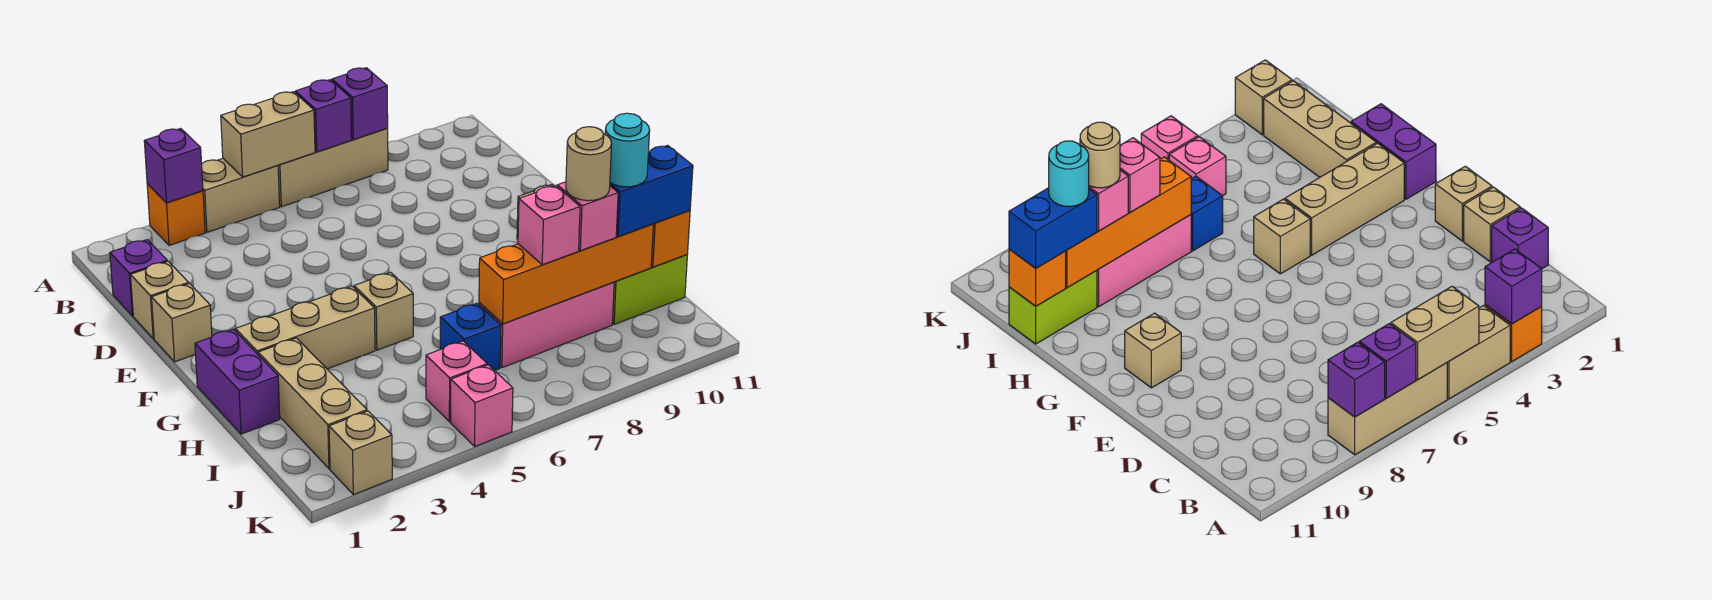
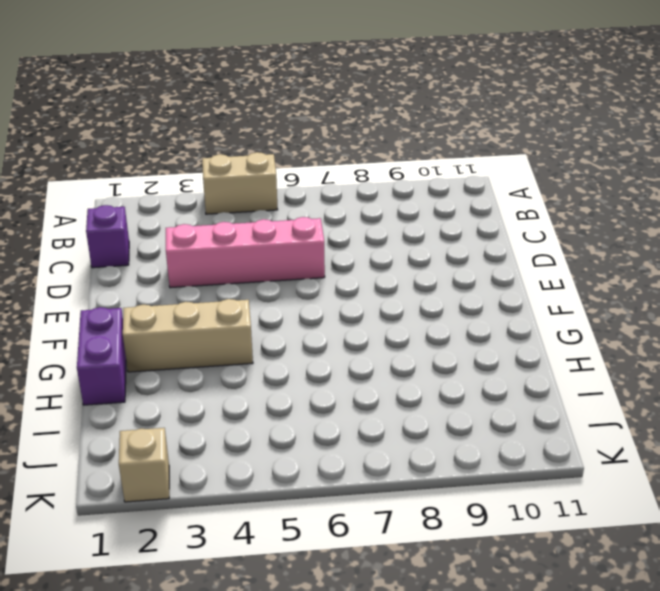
pink 1x4 brick [166,217,325,288] -> none
none -> orange 1x1 brick [147,184,205,246]
none -> tan 1x3 brick [278,128,388,207]
none -> tan 1x1 brick [130,261,189,339]

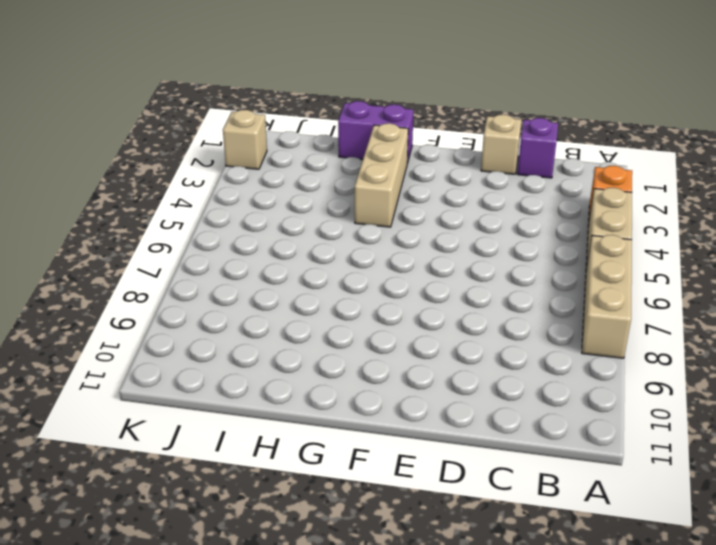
none -> tan 1x1 brick [152,284,212,362]
none -> tan 1x1 brick [1125,313,1181,388]
none -> tan 1x1 brick [354,272,413,350]

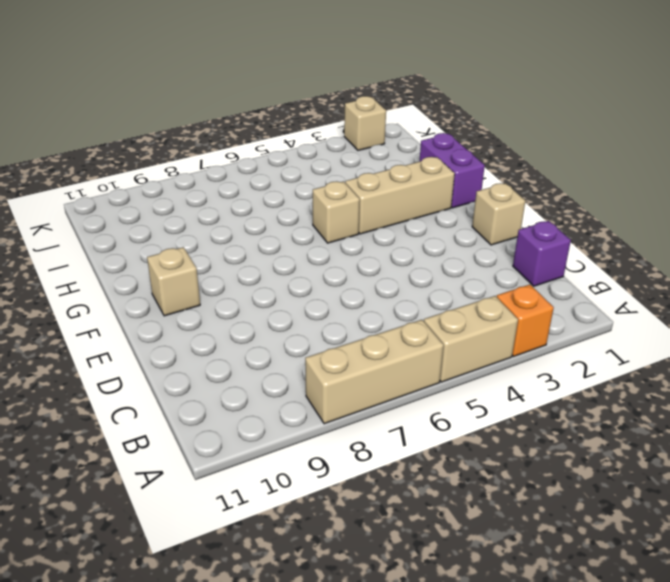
none -> tan 1x1 brick [130,261,189,339]
none -> tan 1x3 brick [258,338,367,469]
none -> blue 1x1 brick [440,303,501,371]

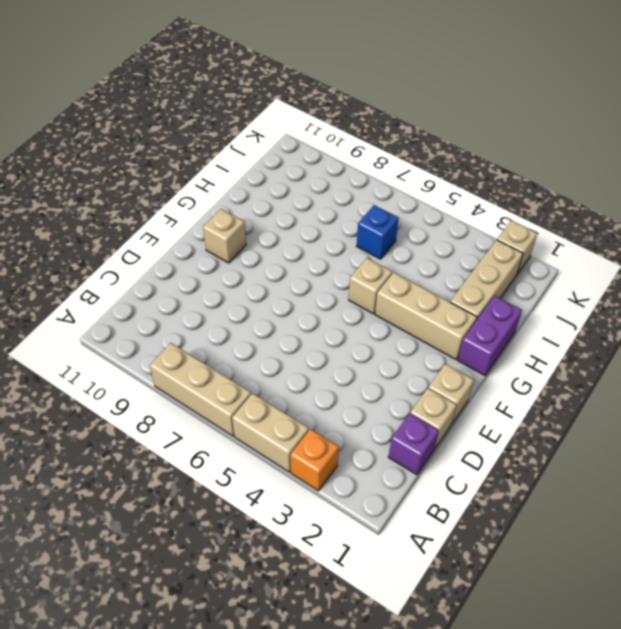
none -> pink 1x3 brick [479,282,614,368]
none -> lime 1x2 brick [612,255,687,325]
none -> pink 1x1 brick [426,341,487,422]

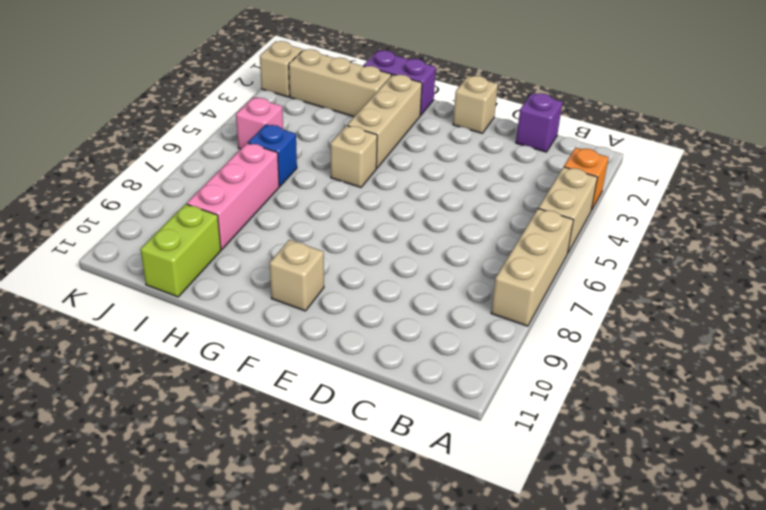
none -> tan 1x1 brick [130,261,189,339]
none -> pink 1x1 brick [451,365,513,446]
none -> purple 1x1 brick [144,129,203,203]

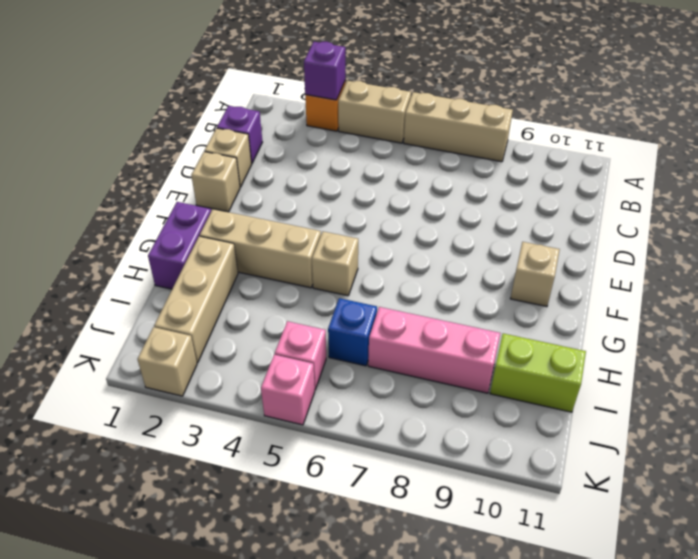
none -> tan 1x2 brick [221,92,315,177]
none -> purple 1x1 brick [295,80,352,152]
none -> purple 1x1 brick [332,68,388,140]

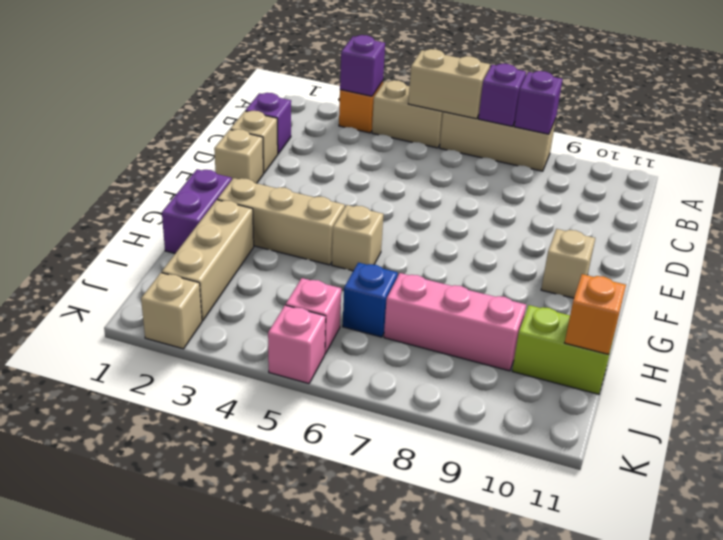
none -> orange 1x4 brick [479,224,653,324]
none -> pink 1x1 brick [518,186,580,265]
none -> pink 1x1 brick [557,182,618,251]

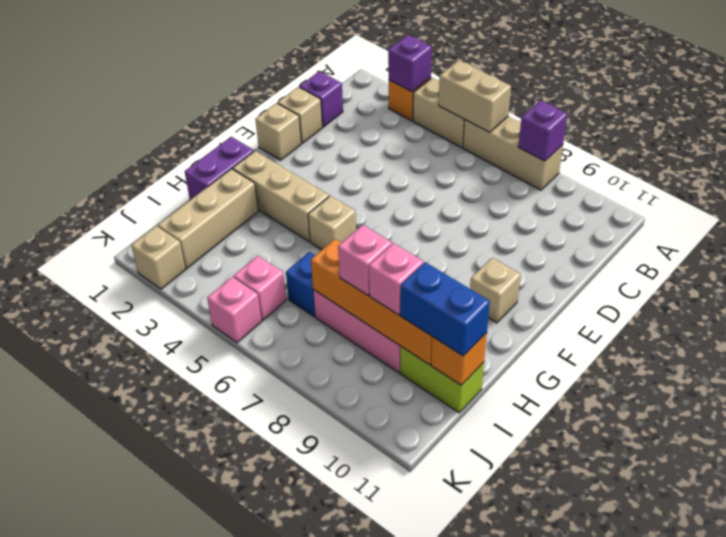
none -> purple 1x1 brick [295,80,352,152]
none -> tan 1x1 round brick [566,127,612,201]
none -> cyan 1x1 round brick [605,113,650,187]

